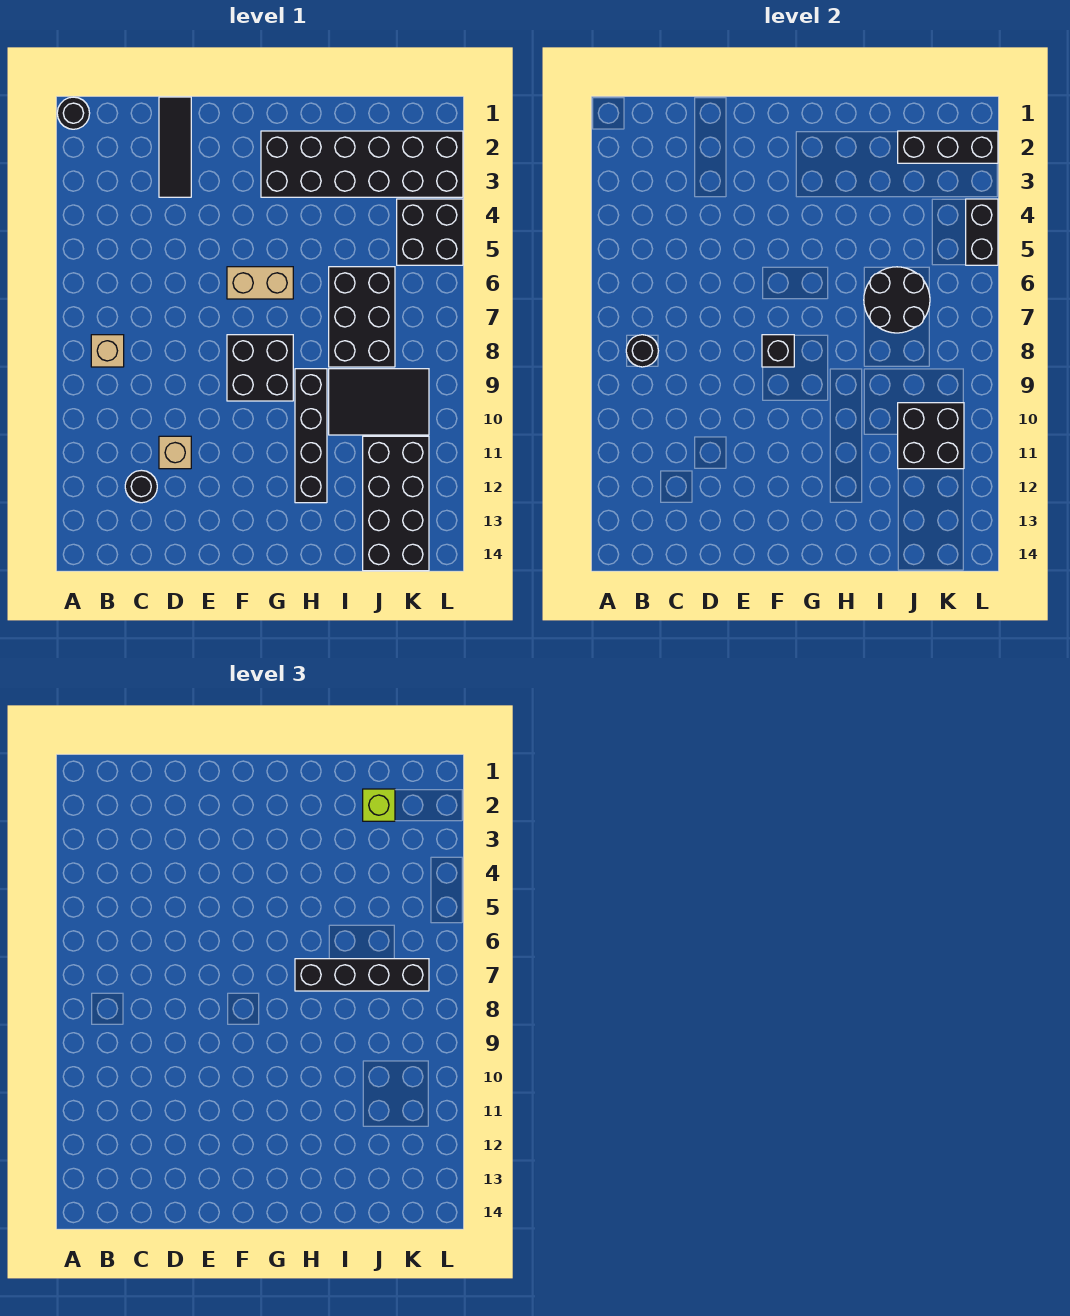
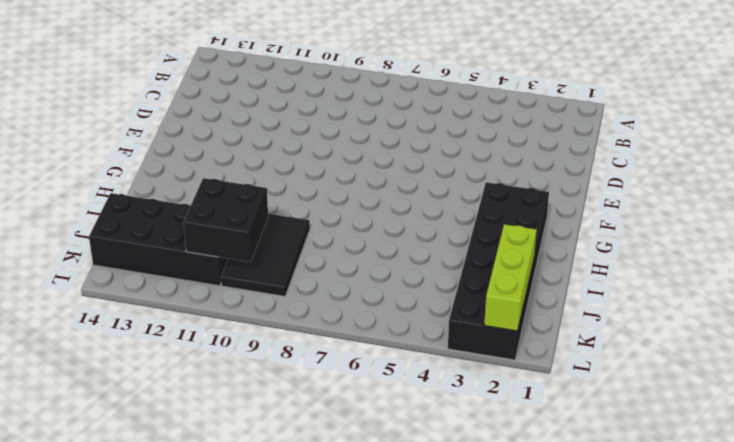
lime 1x3 brick [484,224,537,331] -> black 1x3 brick [898,131,998,163]
none -> black 1x1 round brick [57,97,90,129]
none -> tan 1x1 brick [91,335,124,367]
none -> black 1x1 round brick [125,470,157,503]

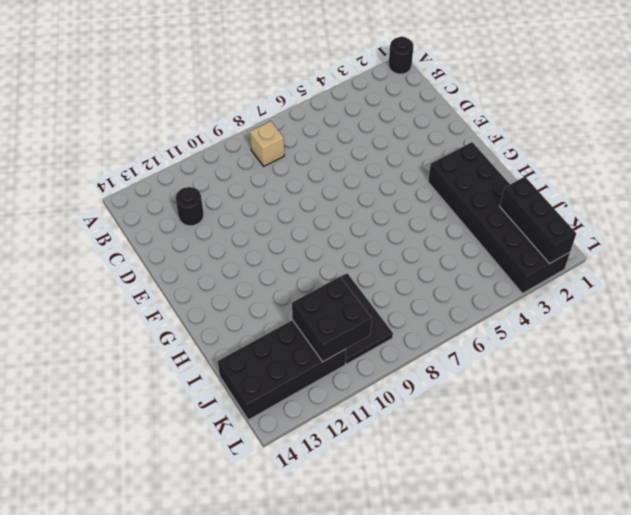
none -> black 1x3 tile [159,97,191,197]
none -> tan 1x1 brick [159,436,191,469]
none -> tan 1x2 brick [227,267,293,299]

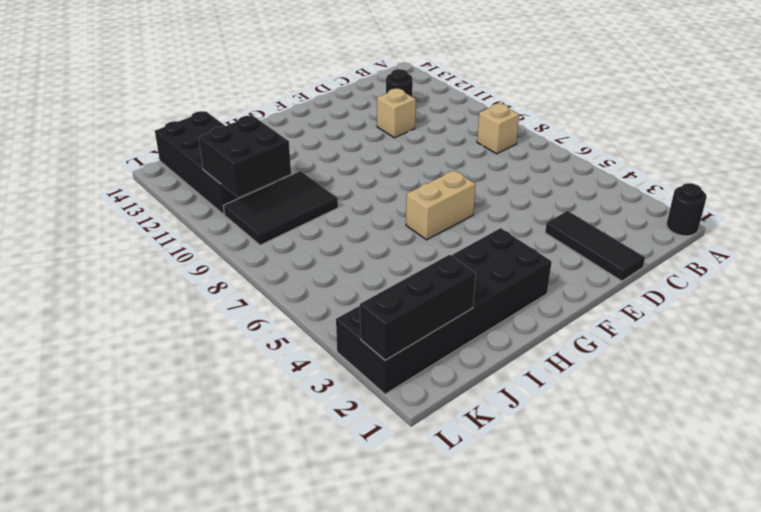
none -> black 2x2 brick [227,335,293,401]
none -> black 1x4 brick [295,369,327,503]
none -> black 2x3 brick [329,267,395,367]

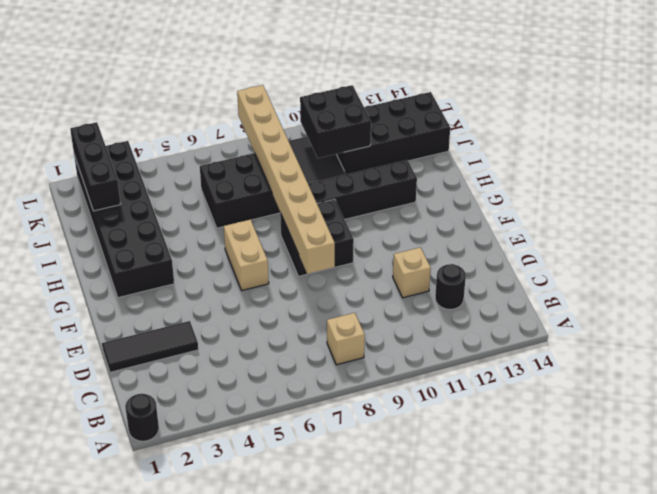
tan 1x8 brick [237,85,335,274] -> black 1x1 brick [762,335,794,367]
none -> black 2x2 brick [397,199,463,265]
none -> black 1x1 round brick [626,335,658,367]
none -> black 2x2 round brick [864,267,930,333]

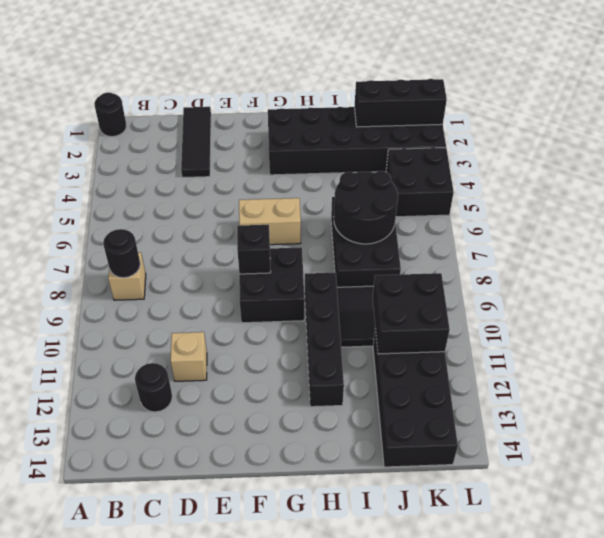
none -> black 1x2 brick [966,199,998,265]
none -> black 1x4 brick [295,959,429,991]
none -> lime 1x1 brick [363,789,395,821]

